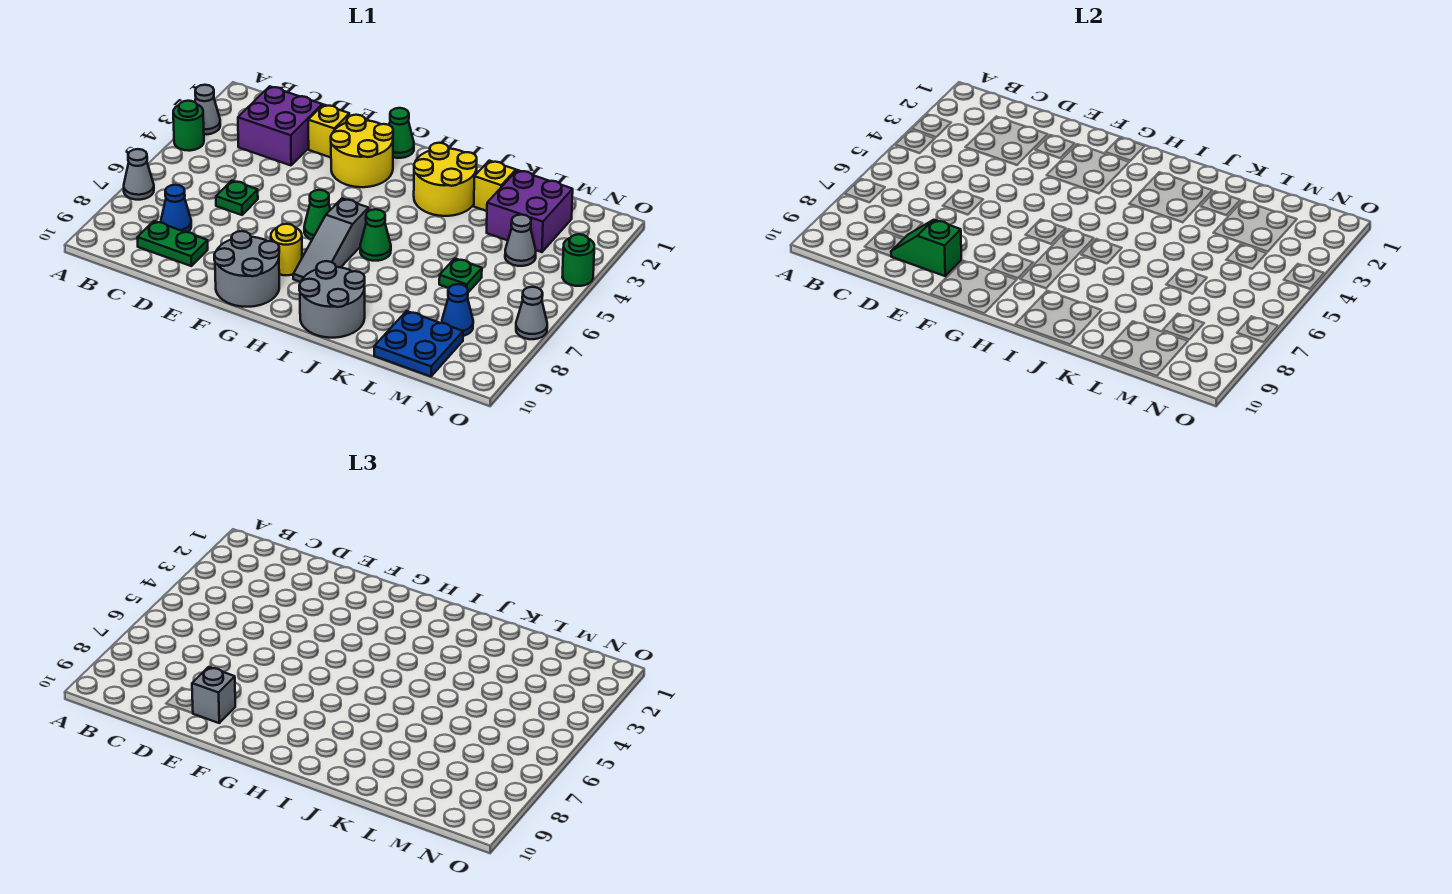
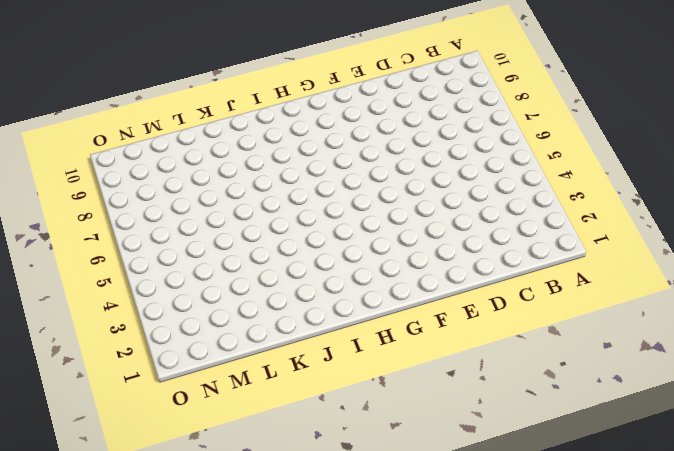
none -> grey 1x1 cone [195,85,220,134]
none -> green 1x1 round brick [173,101,204,151]
none -> grey 1x1 cone [124,149,154,200]

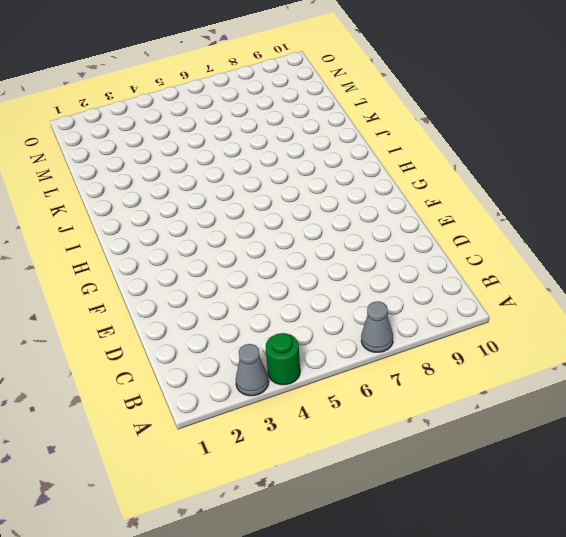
none -> purple 2x2 brick [238,86,322,165]
none -> blue 1x1 cone [161,185,191,232]
none -> green 1x2 plate [137,221,208,266]

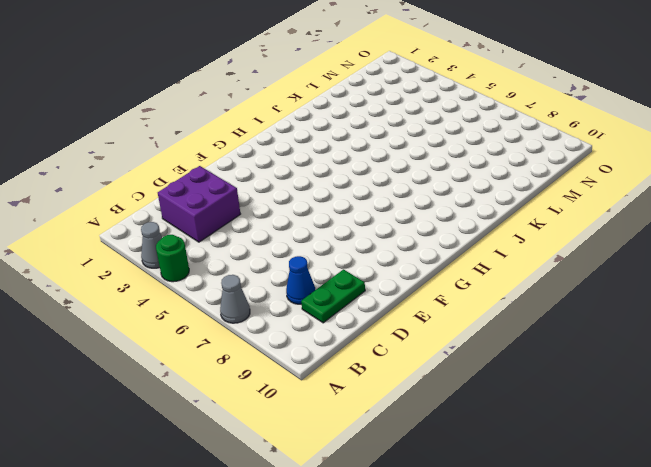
none -> green 1x1 plate [216,181,258,215]
none -> yellow 1x1 brick [308,105,349,157]
none -> yellow 2x2 round brick [331,115,393,187]

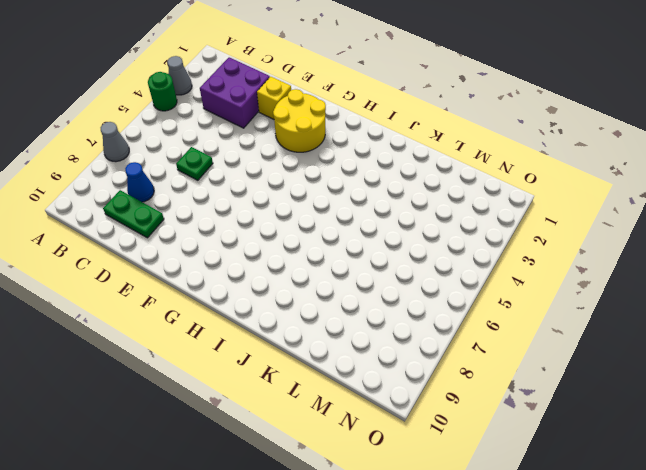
none -> grey 2x2 round brick [214,231,279,307]
none -> green 1x1 cone [389,108,414,158]
none -> green 1x1 cone [304,190,331,240]

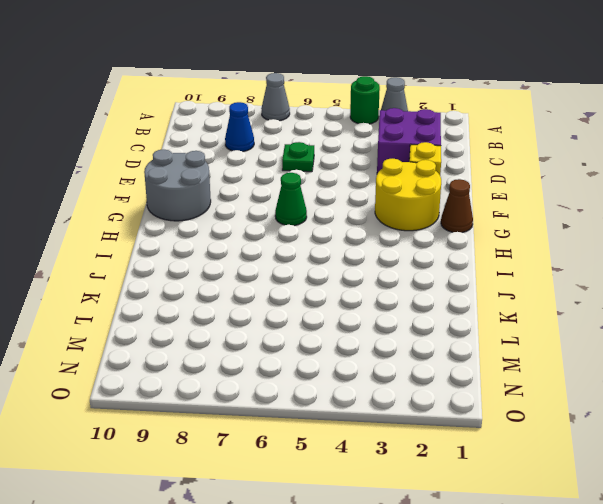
brown 1x1 cone [441,179,473,233] -> green 1x1 cone [389,108,414,158]
none -> green 1x2 plate [137,221,208,266]
none -> yellow 1x1 round brick [271,224,302,275]
none -> grey 1x3 slope [293,198,369,282]

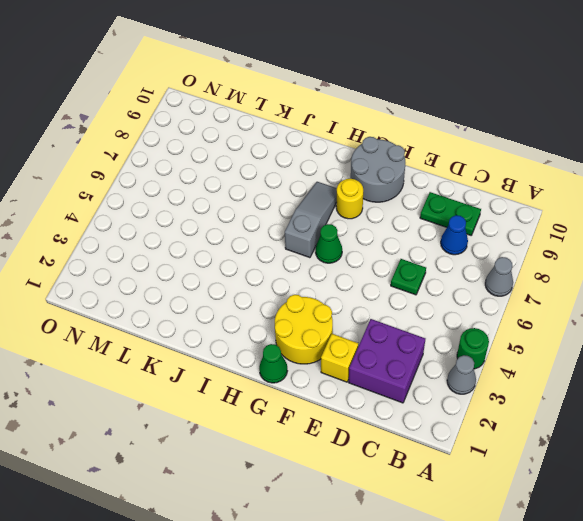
none -> yellow 2x2 round brick [414,143,477,216]
none -> green 1x1 cone [360,209,391,261]
none -> grey 2x2 round brick [299,261,365,338]

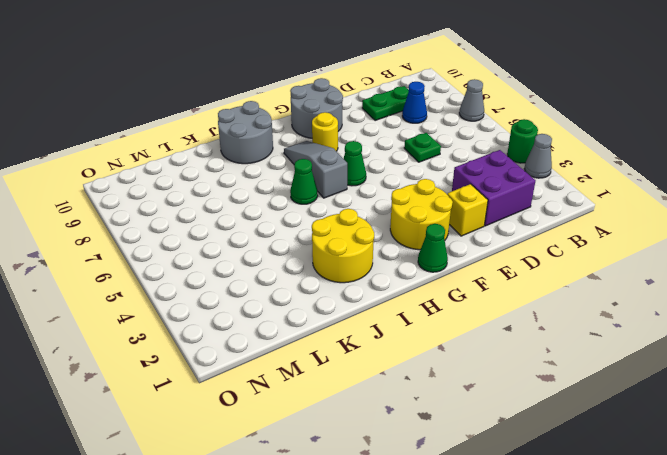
none -> yellow 1x1 brick [474,161,516,211]
none -> purple 2x2 brick [487,170,573,252]
none -> green 1x1 plate [439,258,482,292]

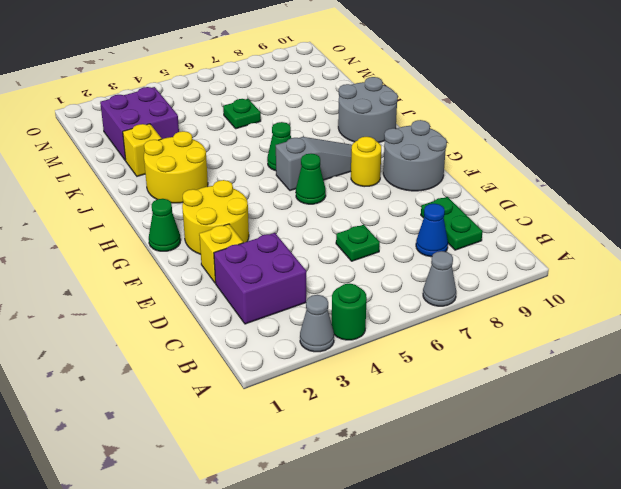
none -> blue 2x2 plate [374,311,463,376]
none -> grey 1x1 cone [505,215,536,266]
none -> blue 1x1 cone [442,284,473,336]

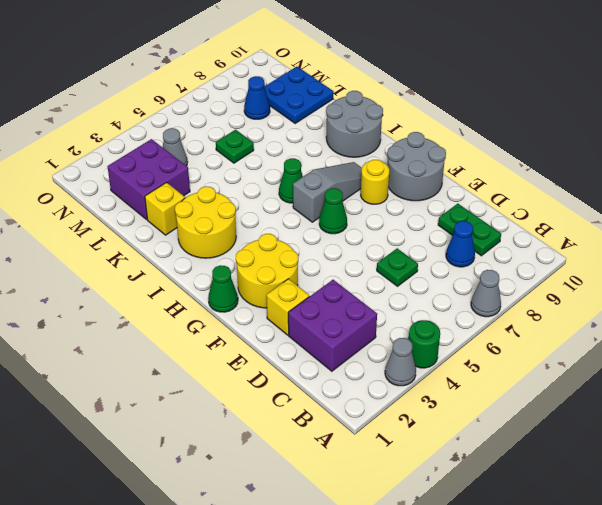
none -> green 1x1 round brick [562,234,594,286]
none -> grey 1x1 cone [516,287,547,339]
none -> green 1x2 slope [891,220,961,276]

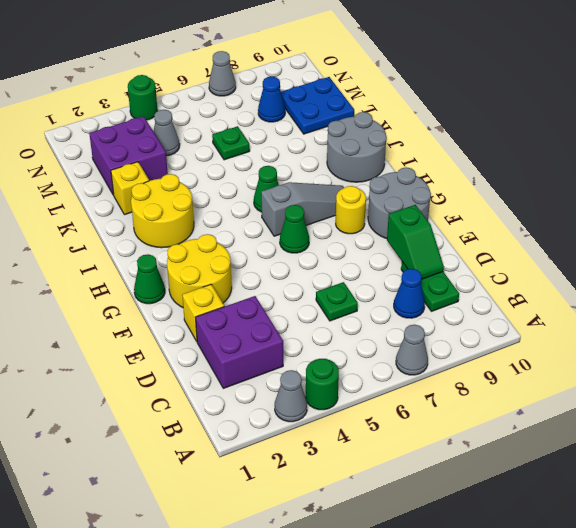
none -> grey 1x1 brick [192,667,235,723]

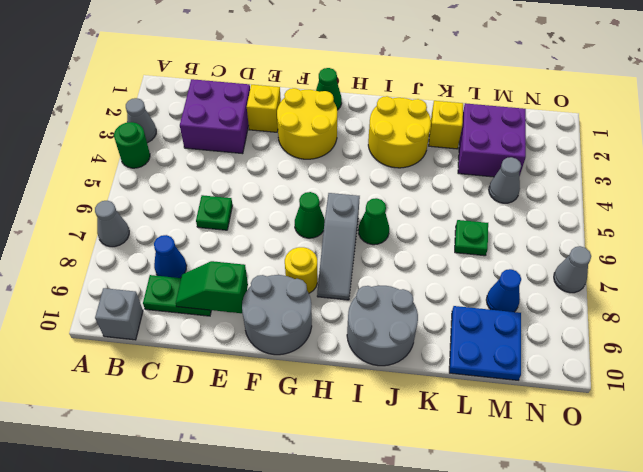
grey 1x1 brick [95,288,143,340] -> grey 1x1 brick moved to [192,667,235,723]
none -> green 1x1 round brick [562,234,594,286]

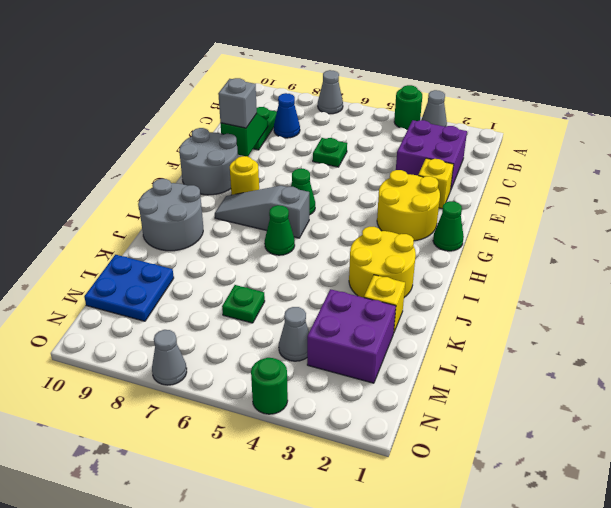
none -> blue 1x1 cone [442,284,473,336]

